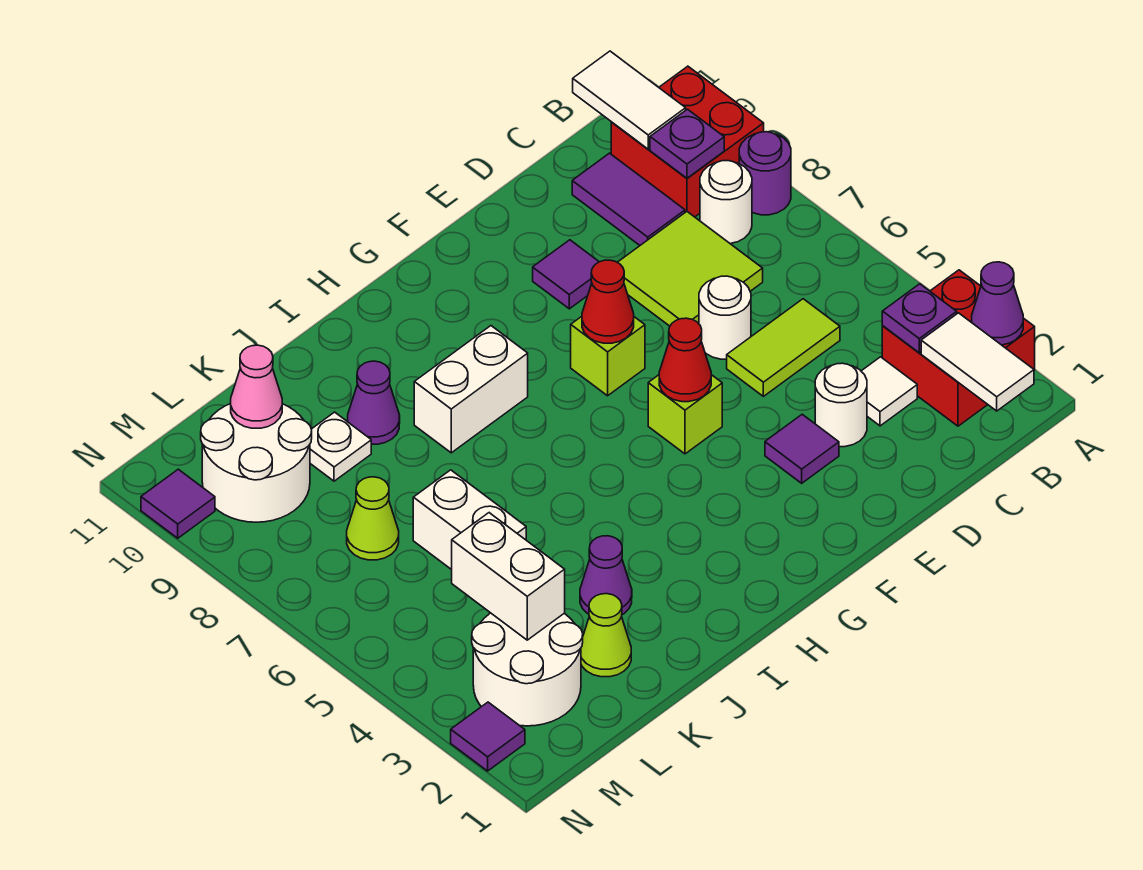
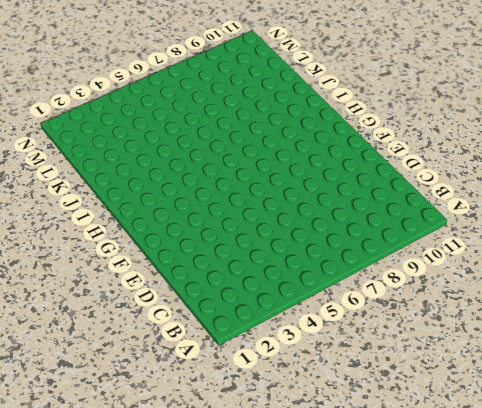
none -> red 2x2 brick [882,270,1035,426]
none -> purple 1x1 round brick [739,132,791,215]
none -> red 2x2 brick [611,66,764,217]
none -> white 1x1 round brick [700,161,752,244]

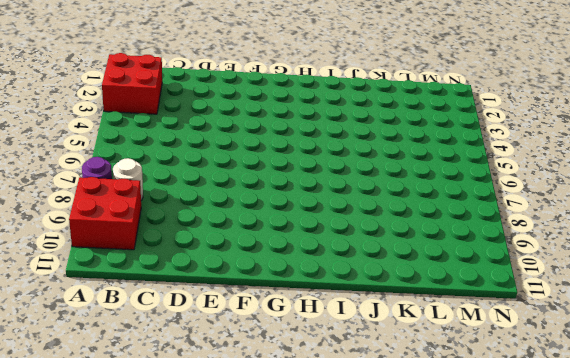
none -> white 1x1 tile [861,357,917,426]
none -> lime 1x2 tile [727,299,840,396]
none -> lime 2x2 tile [617,212,763,326]
none -> purple 1x2 tile [572,153,685,245]

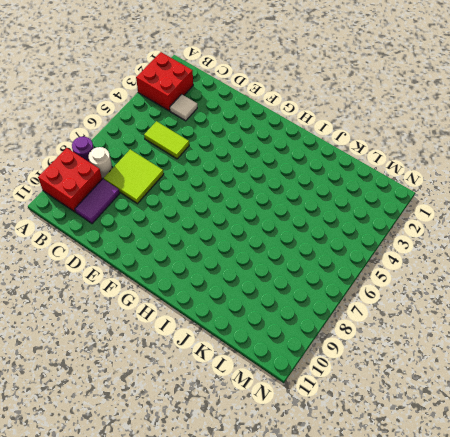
none -> white 1x1 round brick [815,363,867,447]
none -> white 1x1 round brick [699,276,751,359]
none -> purple 1x1 tile [765,414,839,483]
none -> purple 1x1 tile [533,240,599,309]

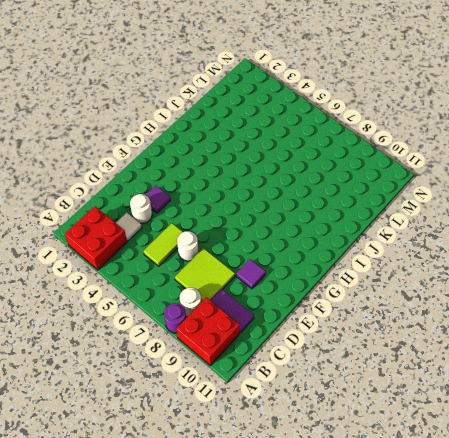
none -> lime 1x1 brick [648,375,722,454]
none -> lime 1x1 brick [571,317,645,396]
none -> white 1x2 brick [414,326,528,453]
none -> purple 1x1 cone [580,536,632,615]

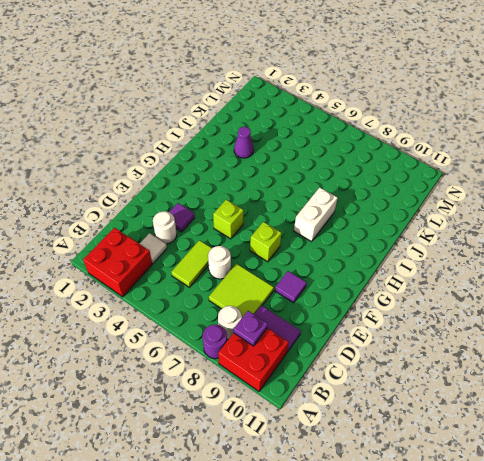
none -> purple 1x1 cone [348,361,400,444]
none -> lime 1x1 cone [581,594,631,677]
none -> white 1x2 brick [413,470,526,570]
none -> white 1x1 plate [310,412,371,481]

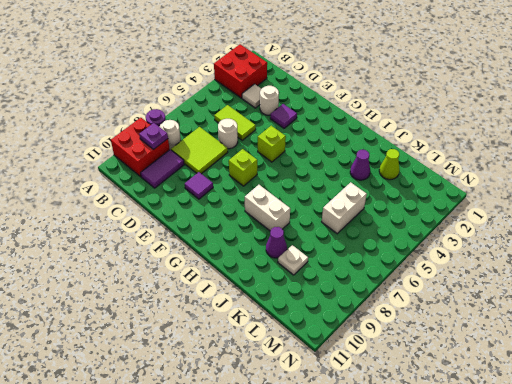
none -> white 2x2 round brick [472,613,583,726]
none -> lime 1x1 cone [347,477,399,560]
none -> white 2x2 round brick [201,404,312,522]
none -> purple 1x1 tile [451,702,525,771]

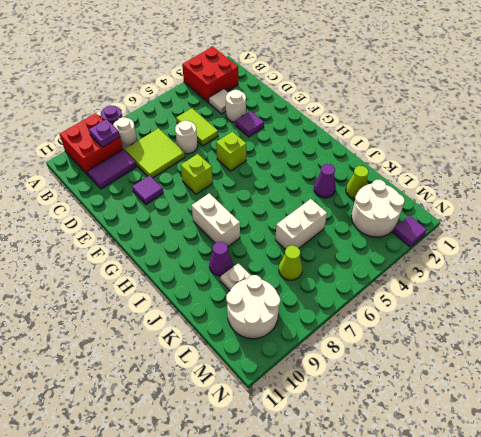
none -> purple 1x1 tile [141,469,215,538]
none -> purple 1x1 cone [972,262,1023,345]
none -> white 1x2 tile [921,313,1034,411]
none -> purple 1x1 plate [882,284,957,353]

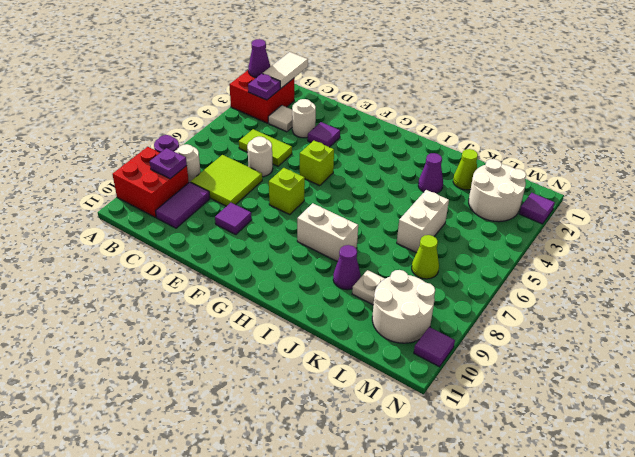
none -> white 1x2 tile [573,51,686,149]
none -> red 1x1 cone [659,318,711,402]
none -> red 1x1 cone [582,260,634,343]
none -> white 1x2 brick [452,513,565,640]

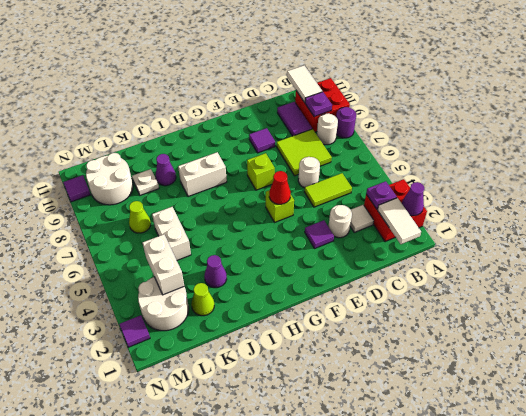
none -> red 1x1 cone [582,260,634,343]
none -> pink 1x1 cone [231,345,282,428]

